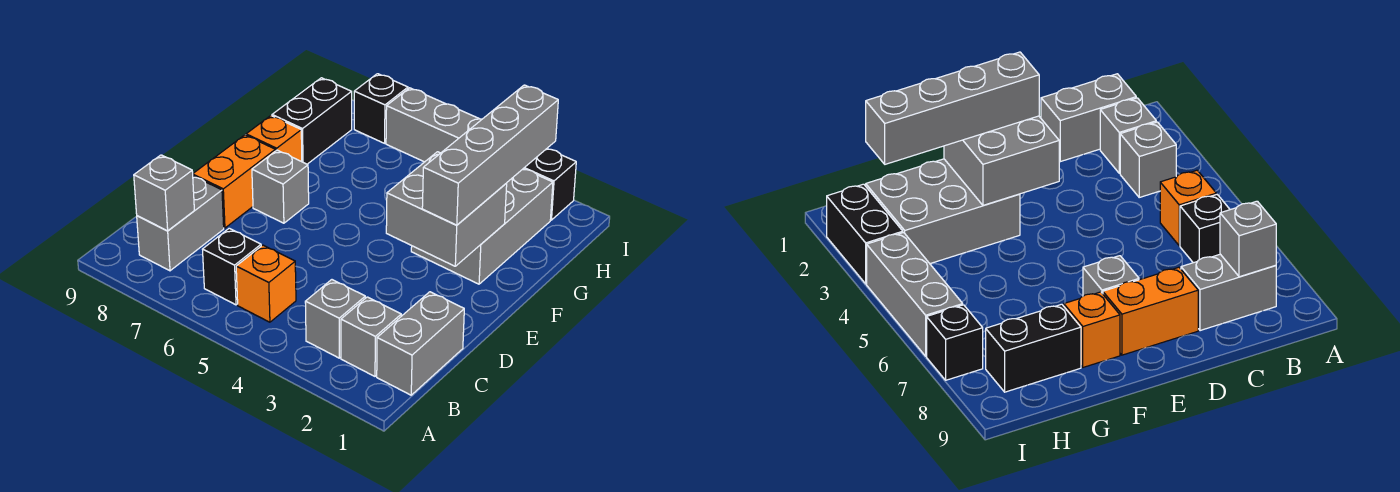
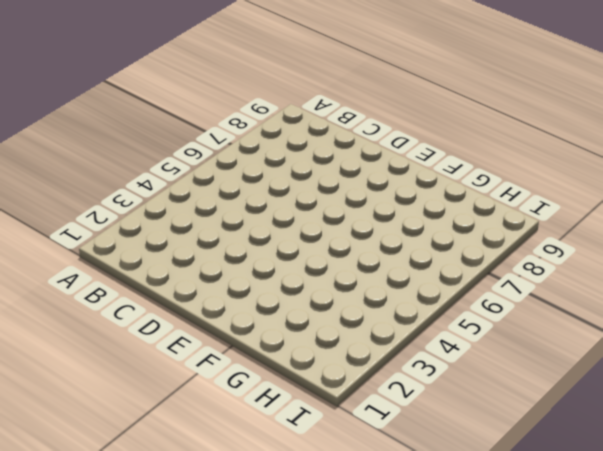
none -> grey 1x2 brick [377,292,464,395]
none -> grey 1x1 brick [341,297,401,376]
none -> grey 1x1 brick [305,280,365,358]

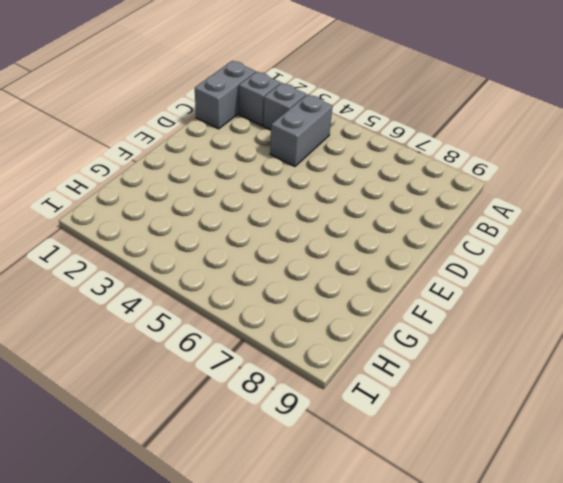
grey 1x2 brick [270,94,333,166] -> grey 1x2 brick moved to [137,176,224,271]
none -> orange 1x1 brick [236,245,296,322]
none -> black 1x1 brick [202,228,261,305]
none -> orange 1x2 brick [193,135,275,228]

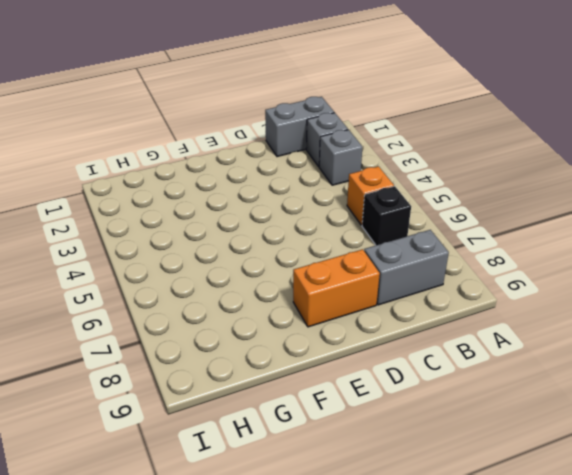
none -> grey 1x1 brick [252,150,309,223]
none -> grey 2x3 brick [411,169,553,284]
none -> orange 1x1 brick [246,116,302,162]

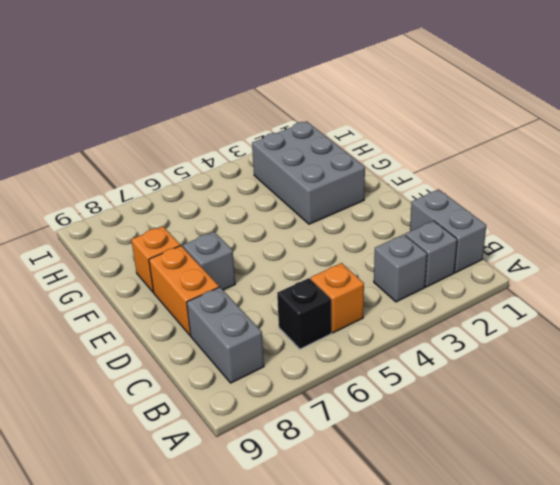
none -> black 1x2 brick [272,78,352,164]
none -> black 1x2 brick [523,149,576,220]
none -> grey 1x3 brick [386,88,482,162]

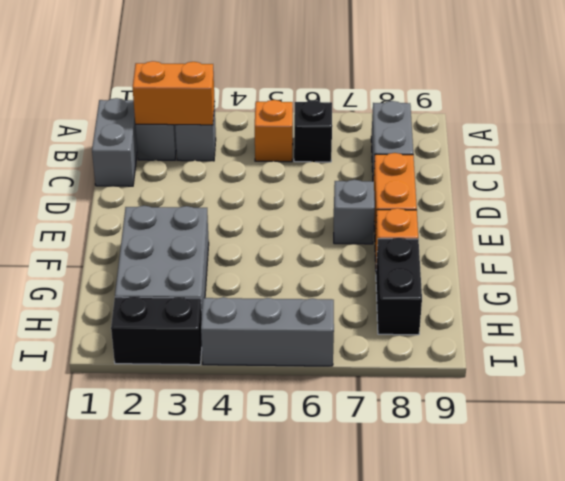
orange 1x2 brick [133,61,215,125] -> none
none -> black 1x1 brick [354,74,408,143]
none -> grey 1x1 brick [134,155,194,231]
none -> grey 2x2 brick [386,152,507,266]

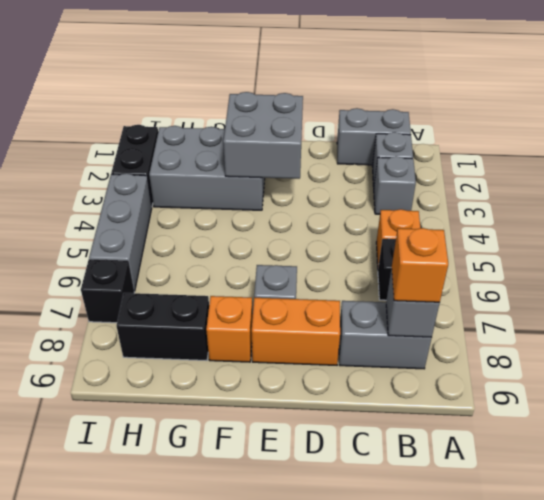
orange 1x1 brick [392,228,448,302] -> none
none -> grey 1x4 brick [422,85,558,225]

